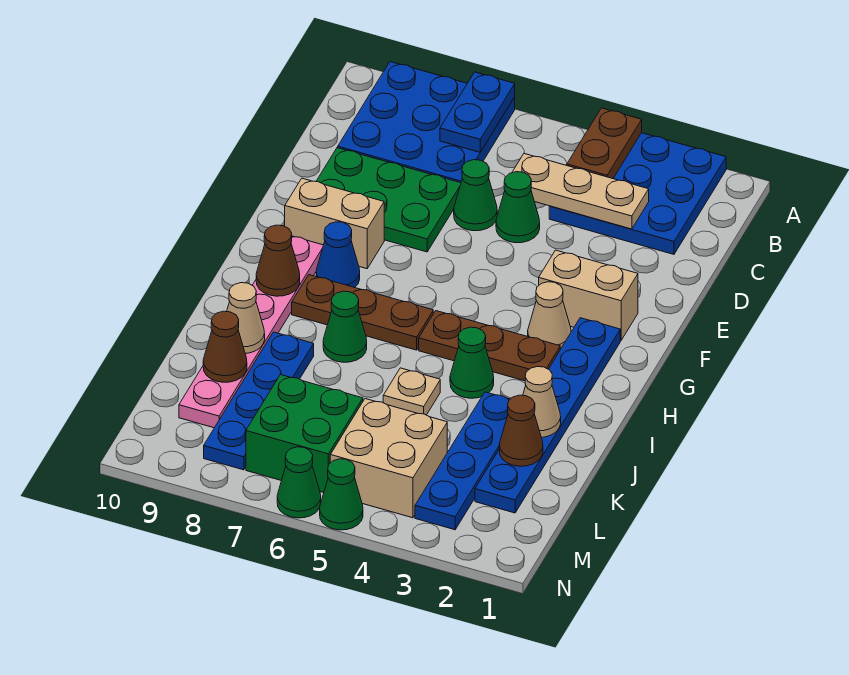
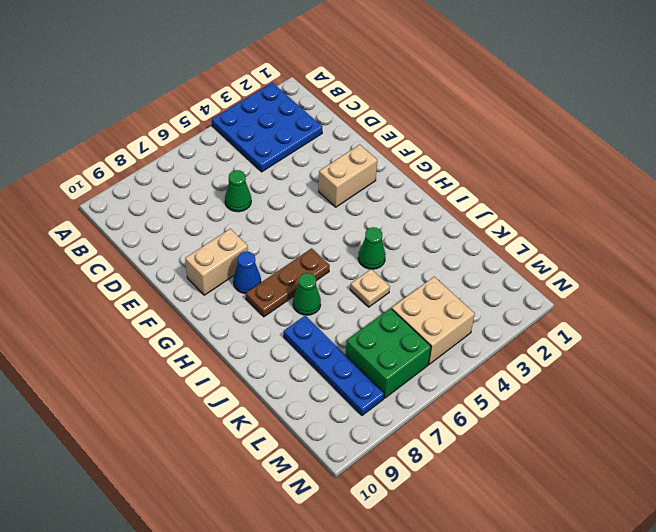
none -> blue 3x3 plate [338,62,515,183]
none -> green 1x1 cone [496,172,540,243]
none -> green 2x3 plate [316,148,461,252]
none -> blue 1x6 plate [475,318,620,513]

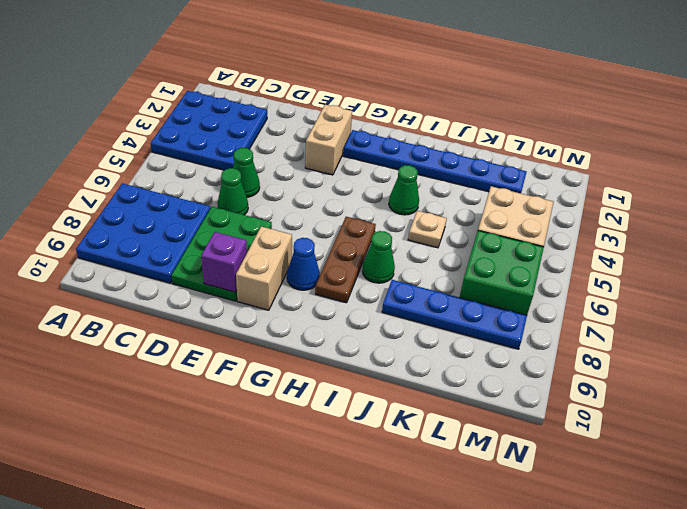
purple 1x1 brick [201,232,247,292] -> none
none -> tan 1x1 cone [528,282,571,349]
none -> pink 1x6 plate [179,236,323,428]
none -> brown 1x3 plate [419,311,560,381]
none -> blue 1x4 plate [415,392,510,530]

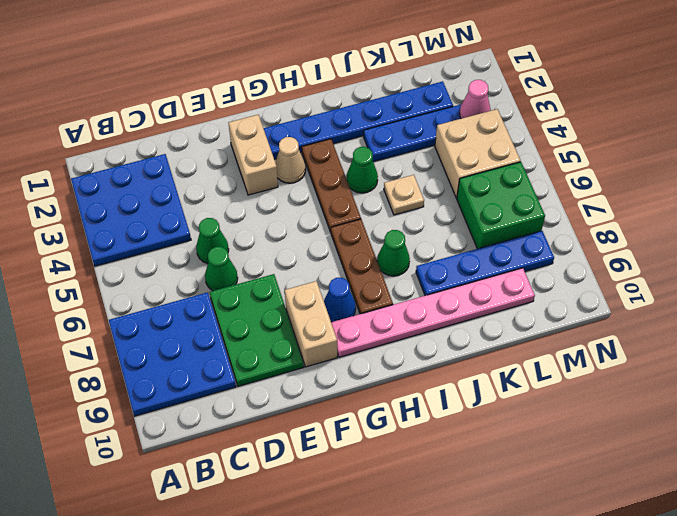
pink 1x1 cone [460,80,491,119] -> none
none -> green 1x1 cone [320,459,363,530]
none -> green 1x1 cone [277,447,321,518]
none -> brown 1x2 plate [567,108,642,179]
none -> blue 1x2 plate [440,72,515,152]

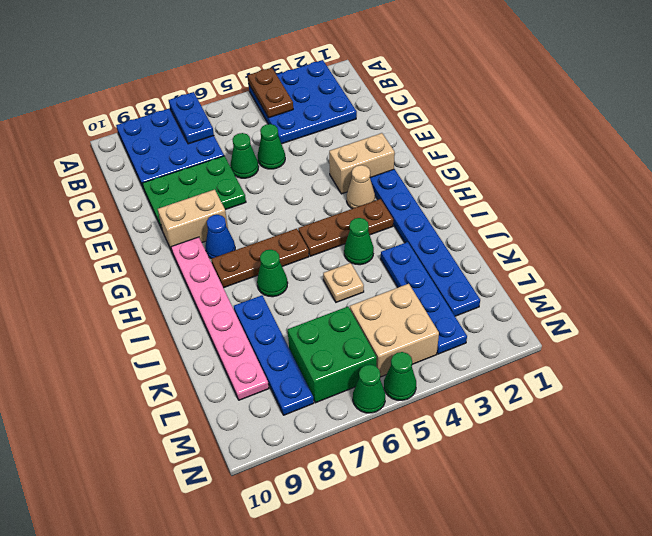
none -> tan 1x3 plate [512,154,649,229]
none -> brown 1x1 cone [256,225,300,296]
none -> tan 1x1 cone [523,367,561,437]
none -> tan 1x1 cone [227,283,265,353]

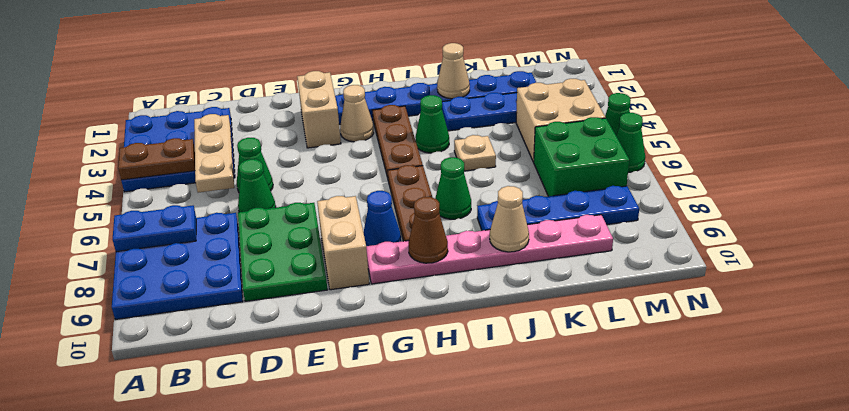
none -> brown 1x1 cone [499,395,543,466]
none -> brown 1x1 cone [203,311,247,382]

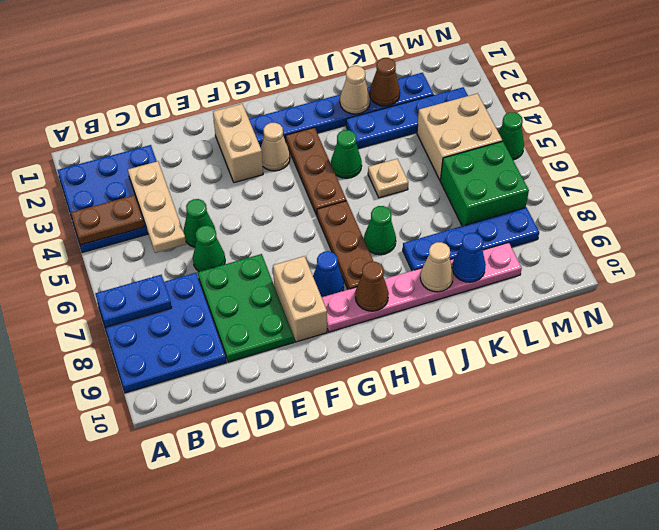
blue 1x1 cone [452,233,486,282] -> brown 1x1 cone [203,311,247,382]
none -> green 1x1 cone [277,447,321,518]

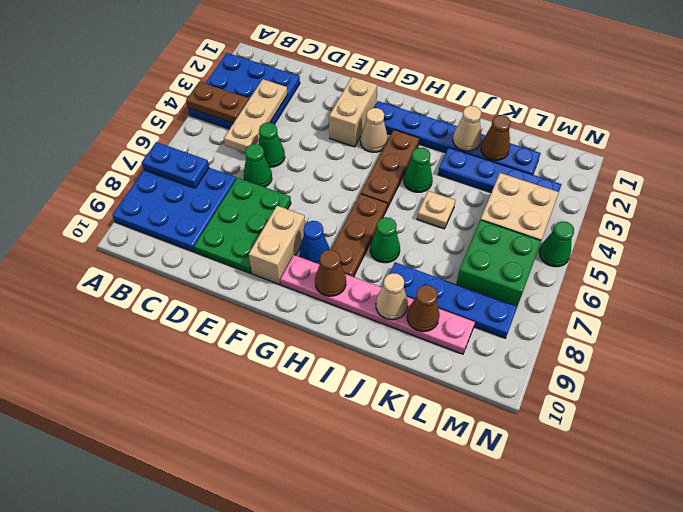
none -> green 1x1 cone [277,447,321,518]

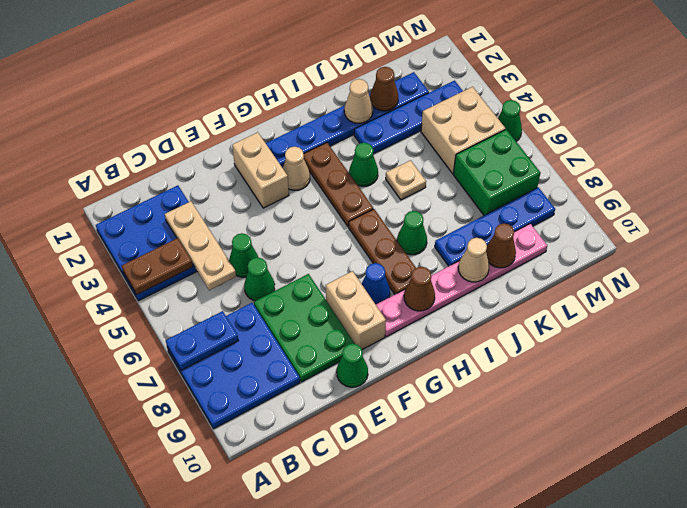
green 1x1 cone [337,344,368,387] -> green 1x1 cone moved to [277,447,321,518]

